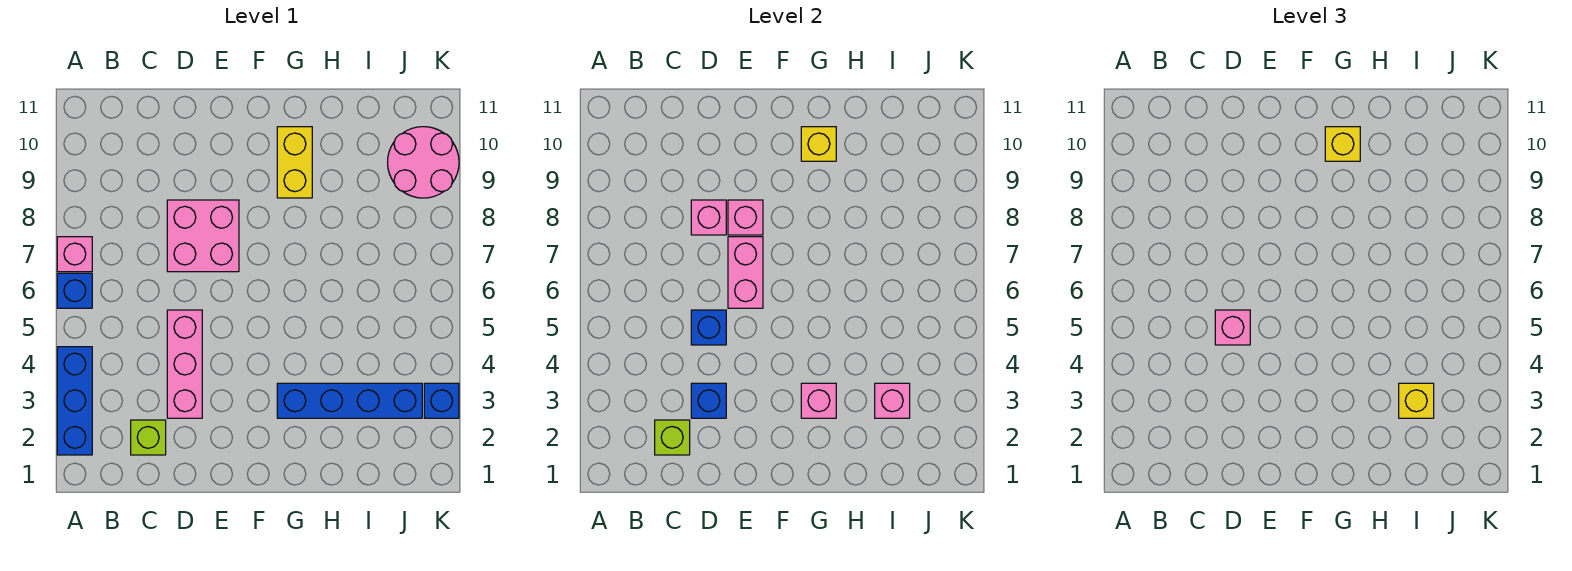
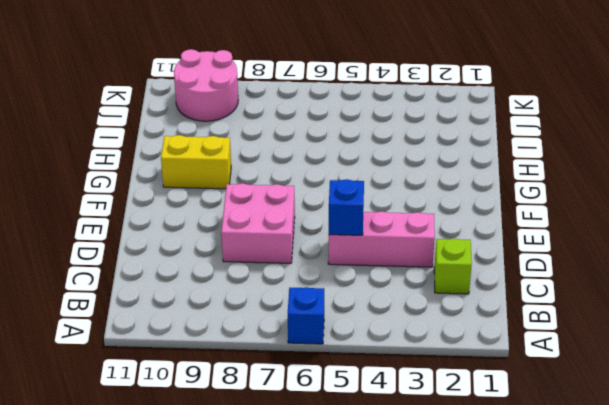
none -> blue 1x3 brick [57,347,92,455]
none -> pink 1x1 brick [57,237,92,272]
none -> blue 1x4 brick [277,383,422,418]

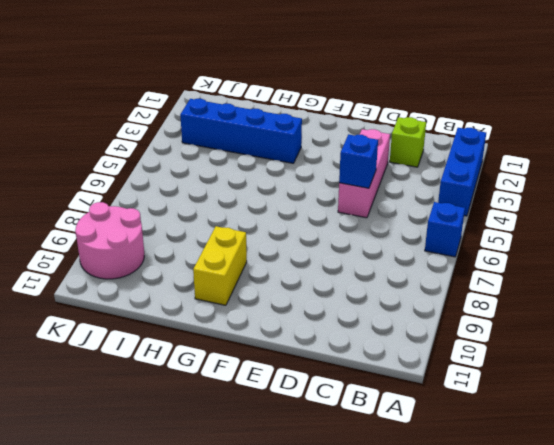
none -> pink 1x1 brick [57,237,92,272]
none -> pink 2x2 brick [167,200,239,272]
none -> blue 1x1 brick [424,383,459,418]

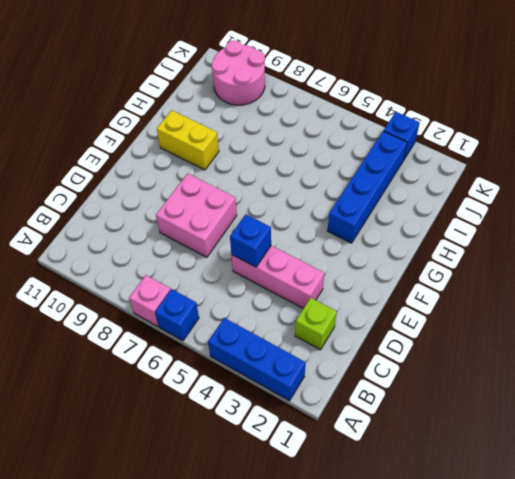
none -> lime 1x1 brick [655,420,690,455]
none -> blue 1x1 brick [691,383,726,418]
none -> pink 1x1 brick [691,200,726,235]

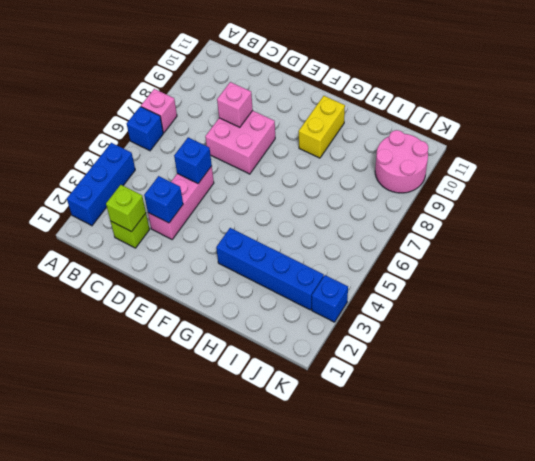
none -> pink 1x2 brick [728,237,763,308]
none -> pink 1x1 brick [728,200,763,235]
none -> pink 1x1 brick [801,383,836,418]

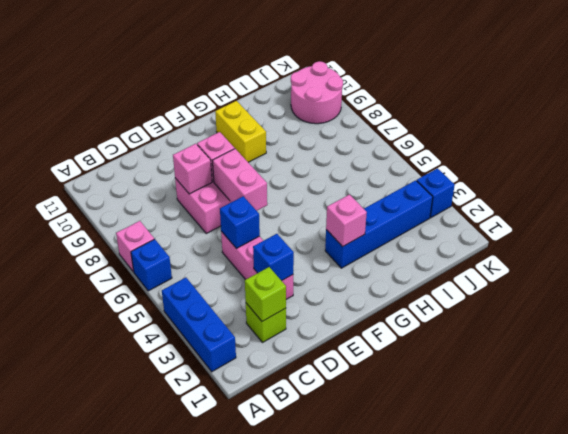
none -> yellow 1x1 brick [801,127,836,161]
none -> pink 1x1 brick [875,383,910,418]
none -> pink 1x1 brick [1215,310,1250,345]

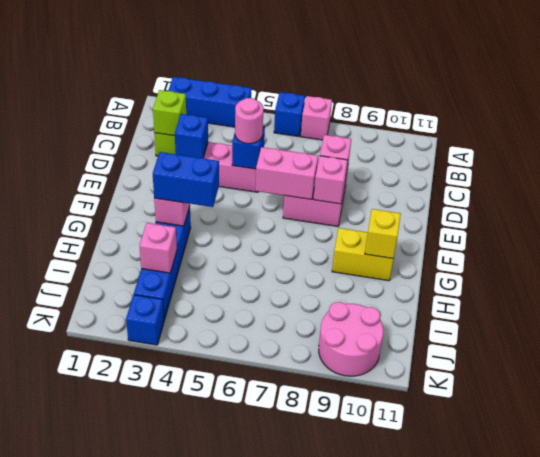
pink 1x1 round brick [235,98,264,144] -> pink 1x1 brick [1215,310,1250,345]
blue 1x2 brick [153,152,219,207] -> none
none -> yellow 1x1 brick [1325,127,1360,161]
none -> yellow 1x1 brick [1399,383,1434,418]

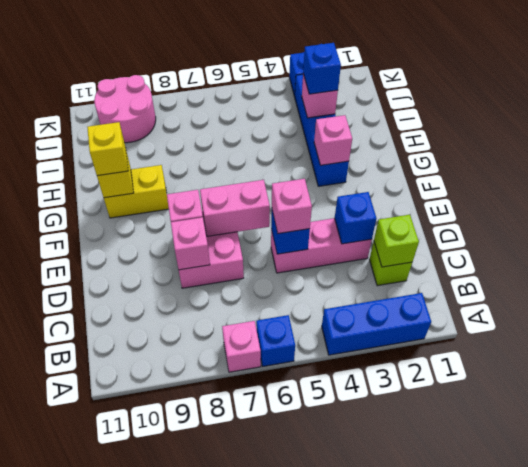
blue 1x1 brick [303,43,341,94] -> yellow 1x1 brick [1399,383,1434,418]

